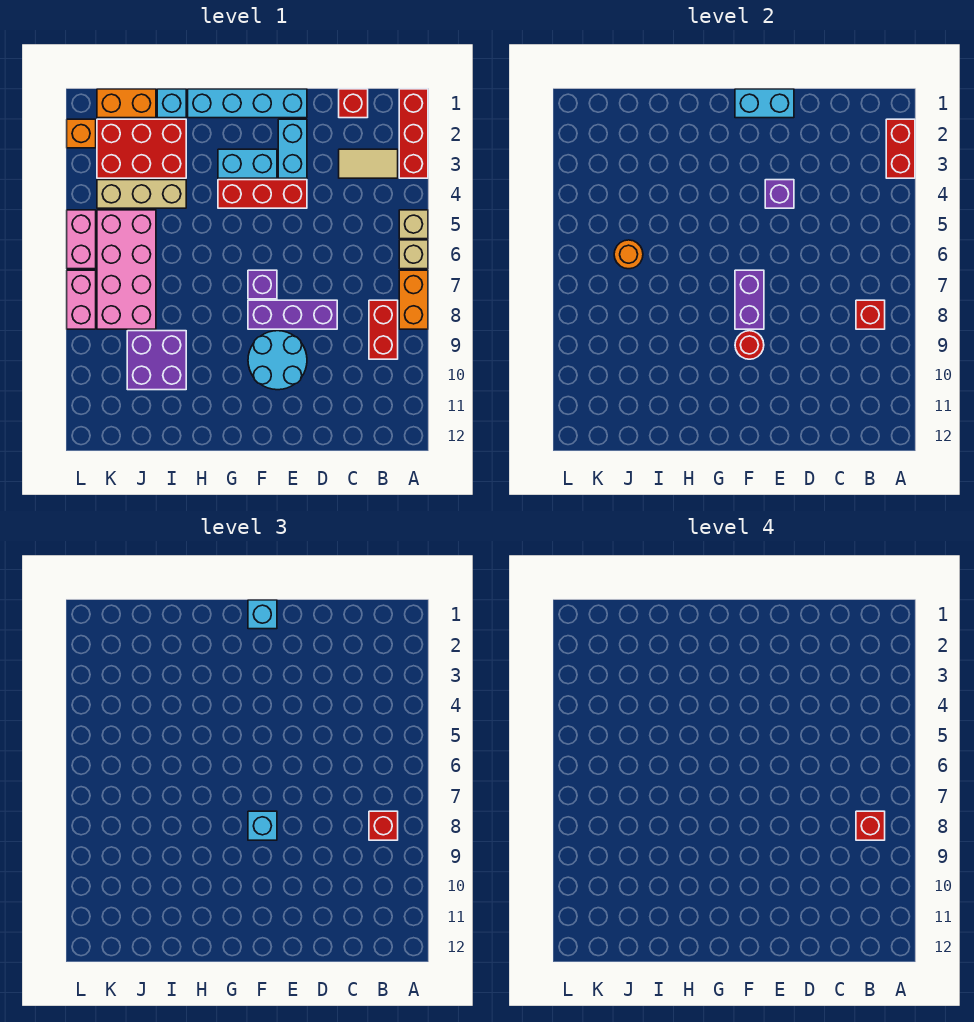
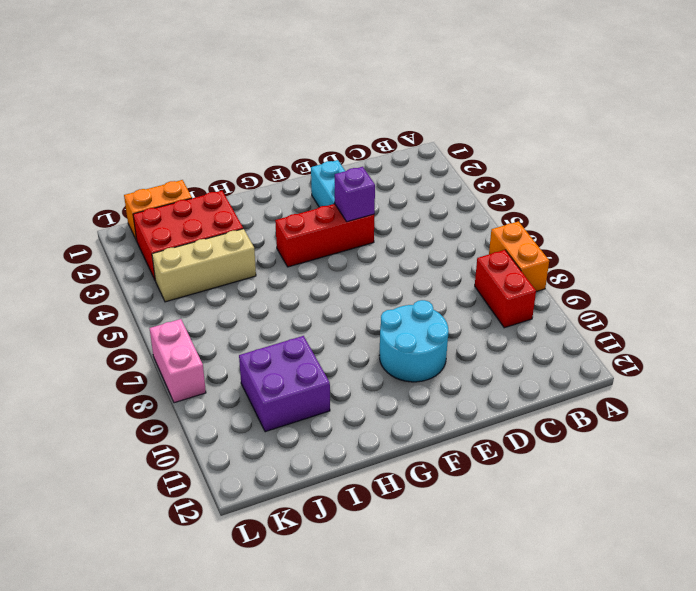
none -> red 1x3 brick [399,89,428,178]
none -> tan 1x1 brick [399,210,428,239]
none -> tan 1x1 brick [399,240,428,269]
none -> tan 1x2 tile [339,149,398,178]

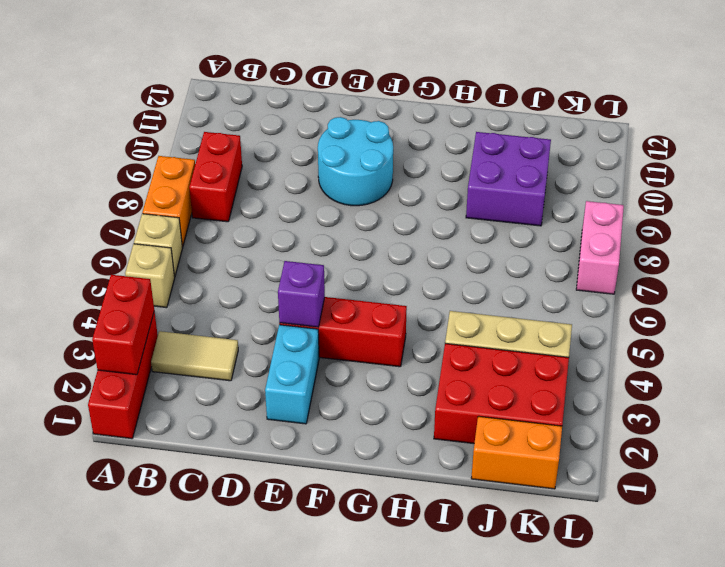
none -> red 1x1 brick [339,89,368,118]
none -> purple 1x3 brick [248,300,337,329]
none -> cyan 1x4 brick [188,89,307,118]
none -> cyan 1x2 brick [218,149,277,178]

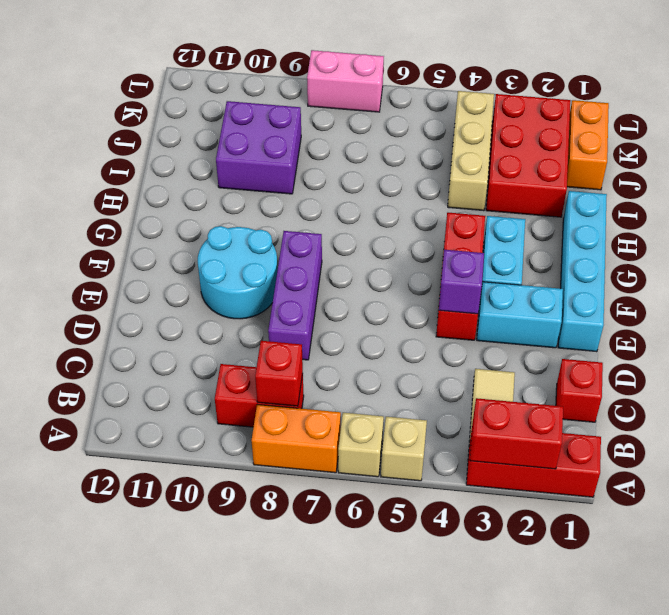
none -> purple 1x1 brick [248,270,277,299]
none -> cyan 1x1 brick [157,89,186,118]
none -> pink 2x4 brick [97,210,156,329]
none -> orange 1x1 brick [67,119,96,148]

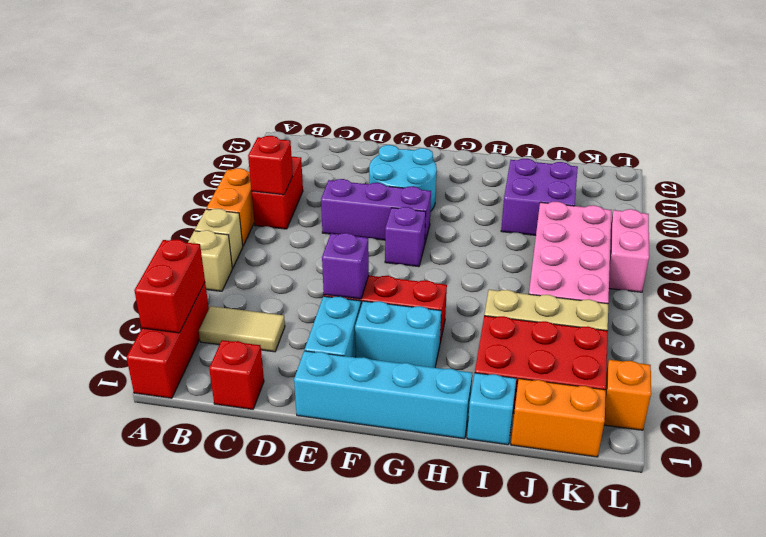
none -> pink 1x2 brick [67,210,96,269]
none -> cyan 1x2 brick [735,89,794,118]
none -> purple 1x2 brick [735,270,764,329]
none -> red 1x1 round brick [735,331,764,359]

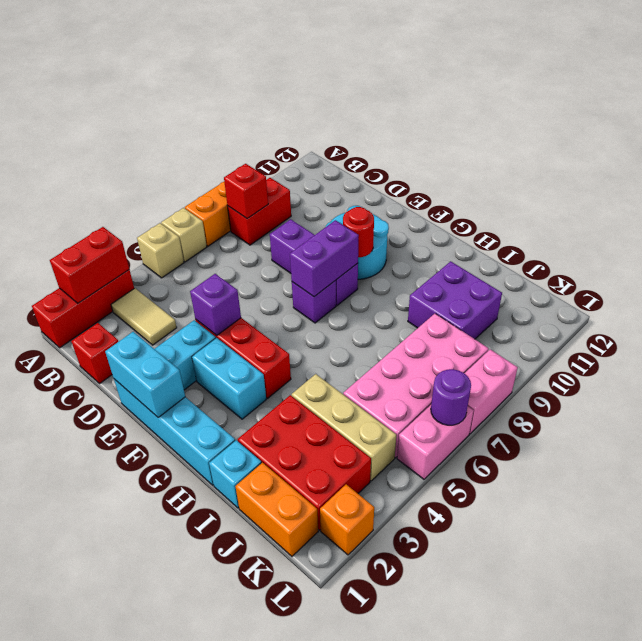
purple 1x1 round brick [431,369,471,425] -> none
none -> orange 1x1 round brick [614,240,643,269]
none -> red 1x1 brick [369,811,398,840]
none -> cyan 1x1 brick [248,600,277,629]
none -> cyan 1x1 brick [248,811,277,840]

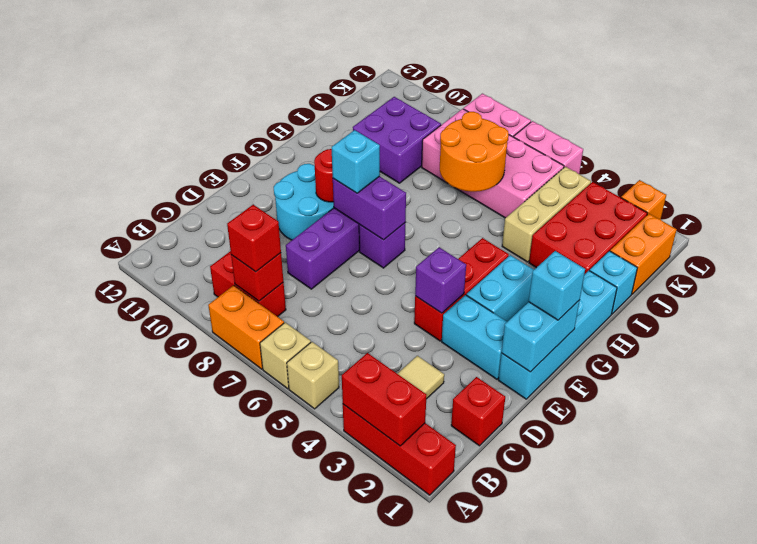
orange 2x2 round brick [440,112,509,192] -> orange 1x1 round brick [614,240,643,269]
none -> red 1x1 brick [856,811,885,840]

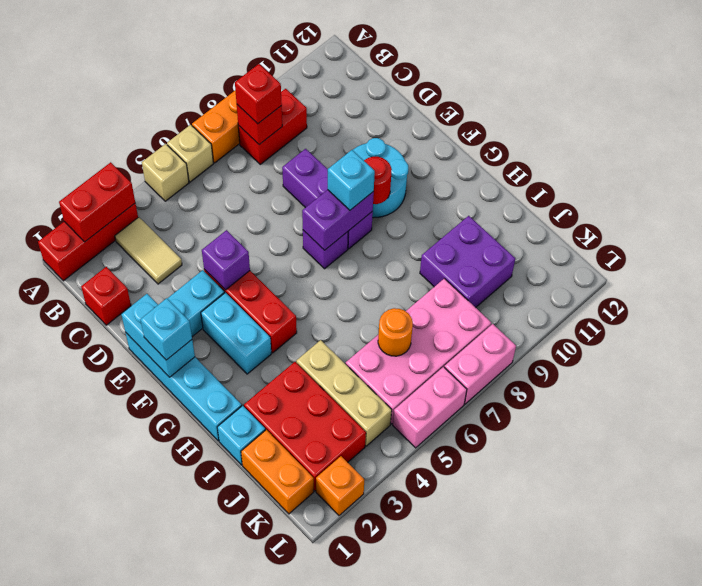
none -> red 1x1 brick [856,811,885,840]

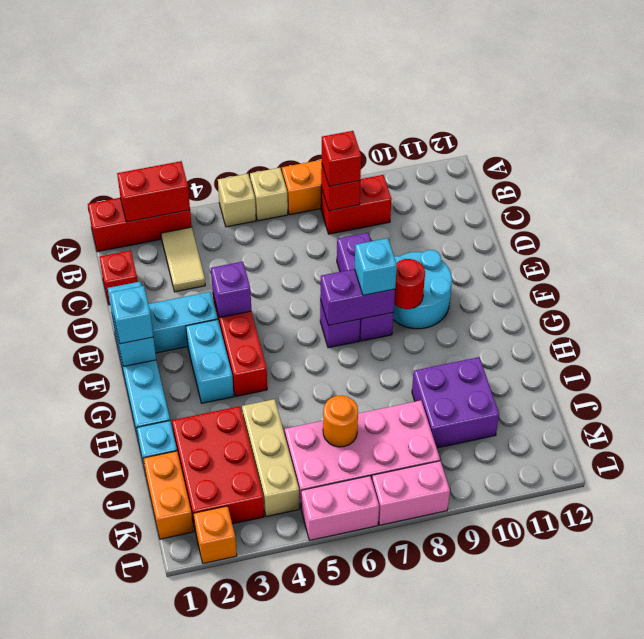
none -> red 1x1 brick [856,811,885,840]

